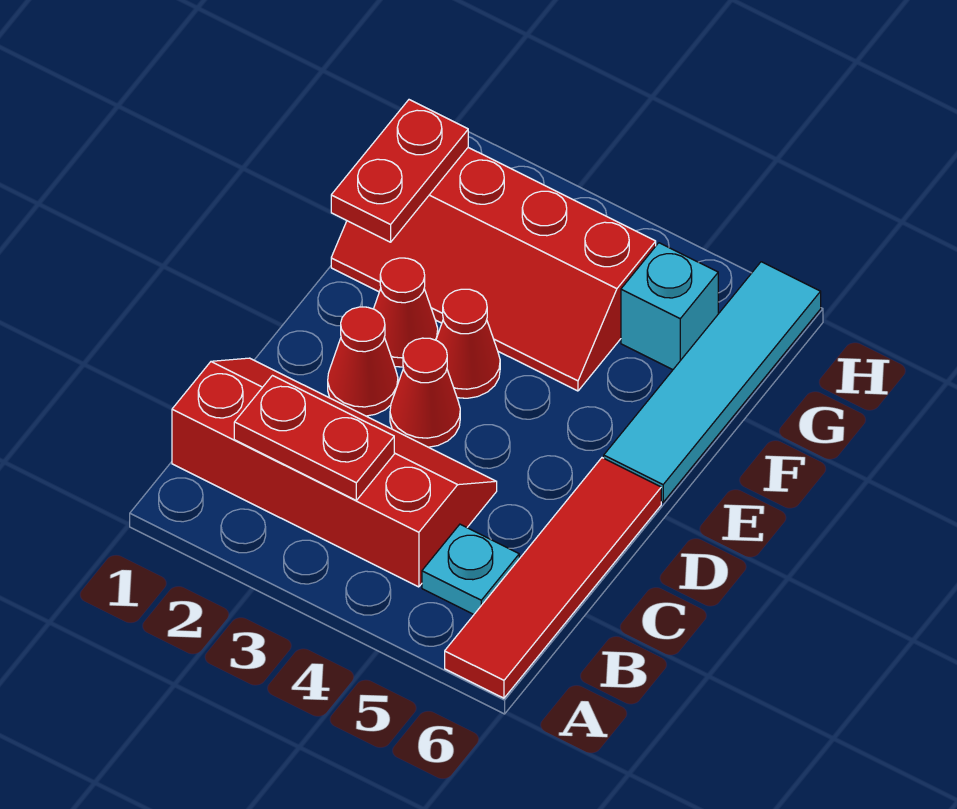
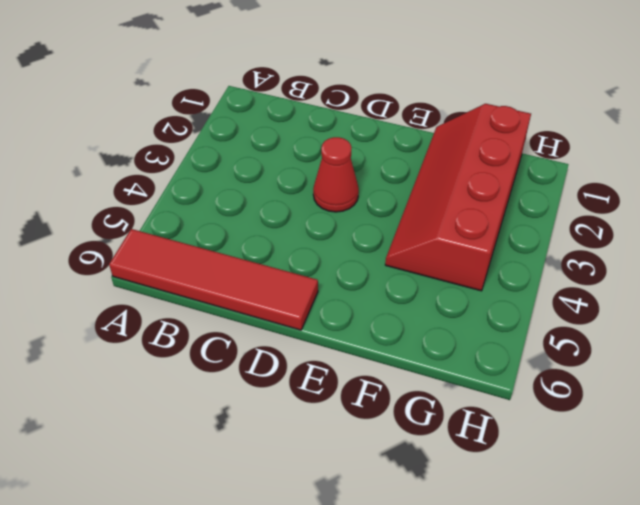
none -> red 2x4 slope [172,358,497,587]
none -> cyan 1x1 plate [422,524,519,614]
none -> red 1x1 cone [328,307,398,416]

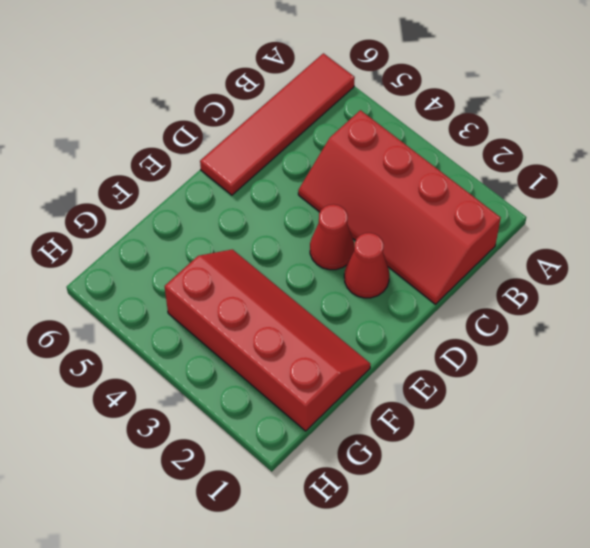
none -> cyan 1x1 plate [422,524,519,614]
none -> red 1x1 cone [374,258,438,367]
none -> red 1x1 cone [436,289,500,398]

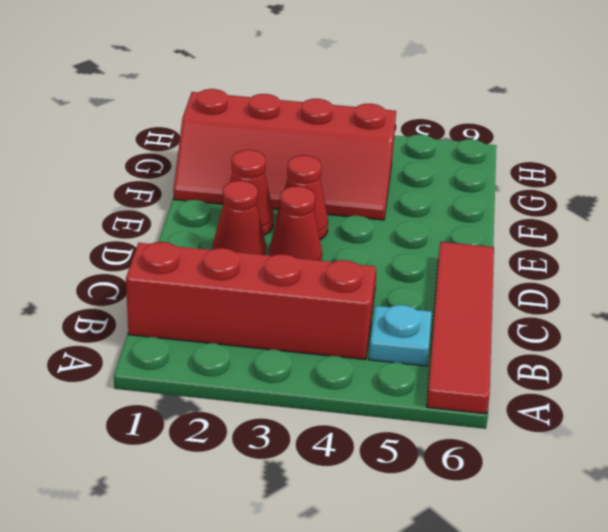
none -> cyan 1x4 tile [604,262,821,502]
none -> cyan 1x1 brick [621,243,718,370]
none -> red 1x2 plate [234,376,394,500]

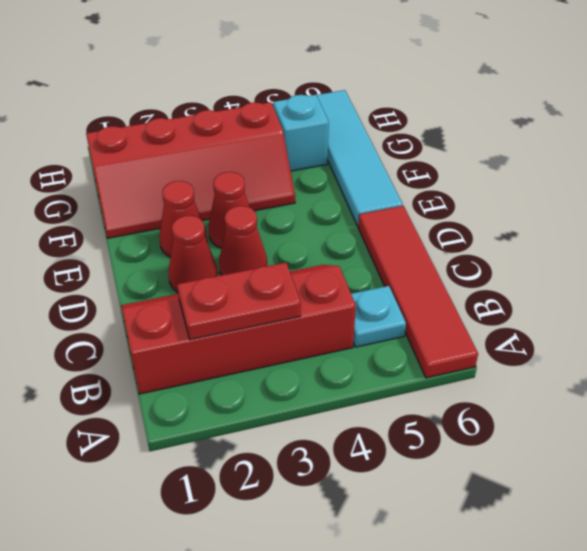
none -> red 1x2 plate [331,100,468,242]

